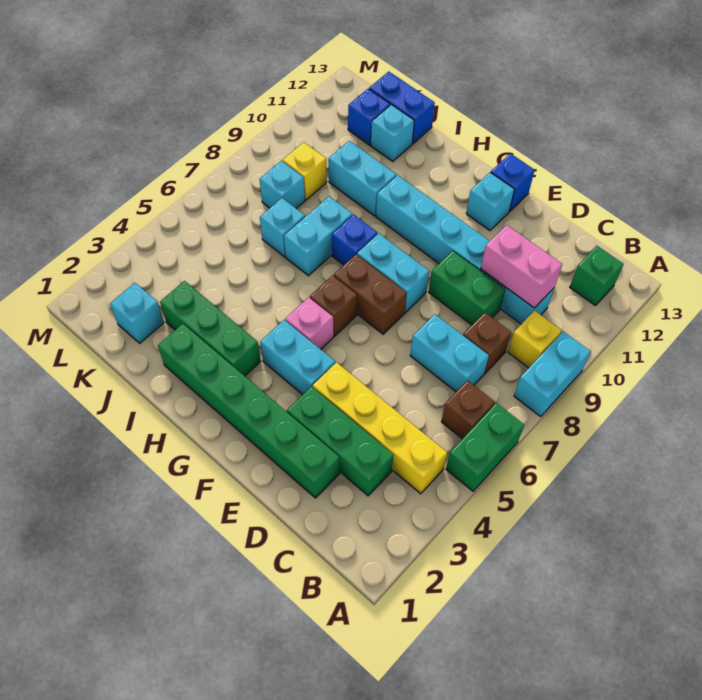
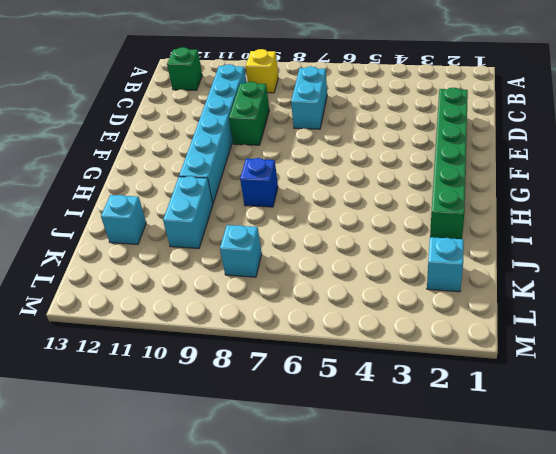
none -> green 1x2 brick [446,403,524,491]
none -> cyan 1x2 brick [514,331,591,417]
none -> yellow 1x4 brick [313,363,447,494]
none -> brown 1x1 brick [441,381,495,439]

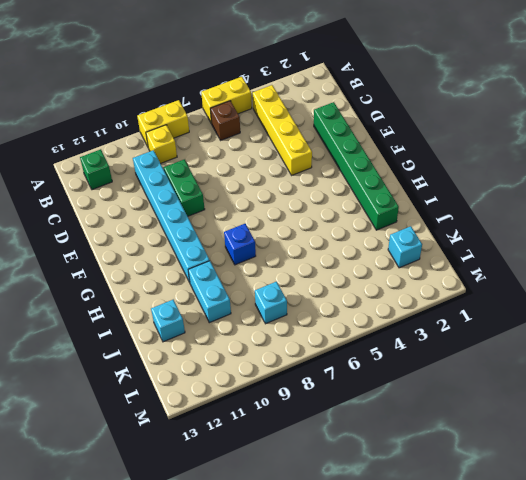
yellow 1x2 brick [201,77,252,124] -> green 1x2 brick [446,403,524,491]
yellow 1x2 brick [137,100,189,147] -> cyan 1x2 brick [514,331,591,417]
none -> green 1x3 brick [287,386,393,496]
none -> cyan 1x2 brick [410,314,489,392]
none -> brown 1x1 brick [463,313,511,374]
none -> cyan 1x2 brick [260,320,335,395]

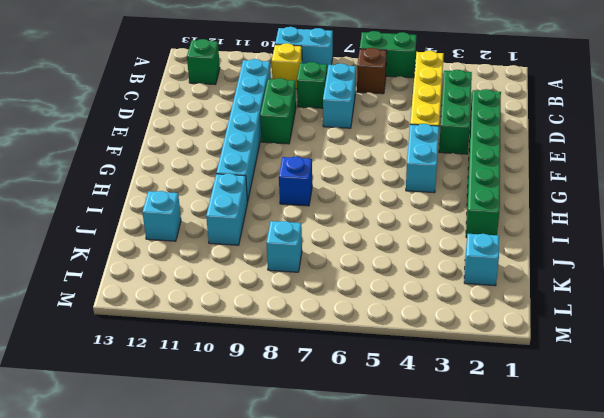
green 1x1 brick [297,62,327,108] -> brown 1x1 brick [463,313,511,374]
none -> brown 1x2 brick [334,254,407,334]
none -> cyan 1x2 brick [357,233,429,313]
none -> cyan 1x1 brick [466,172,514,231]
none -> blue 1x1 brick [491,153,535,211]

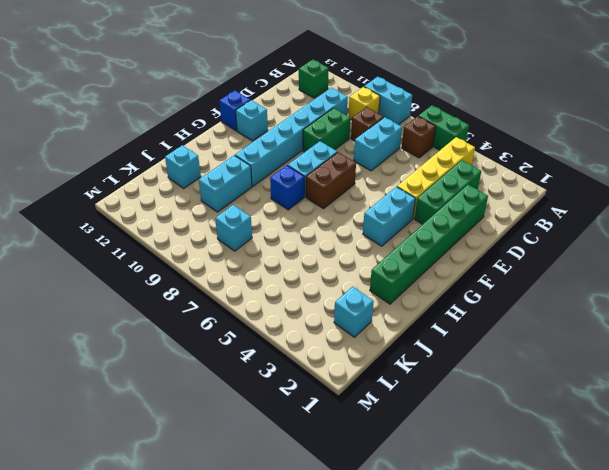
none -> pink 1x1 brick [285,297,334,349]
none -> brown 1x1 brick [310,276,357,336]
none -> green 1x3 brick [160,281,261,376]
none -> cyan 1x2 brick [284,197,352,276]

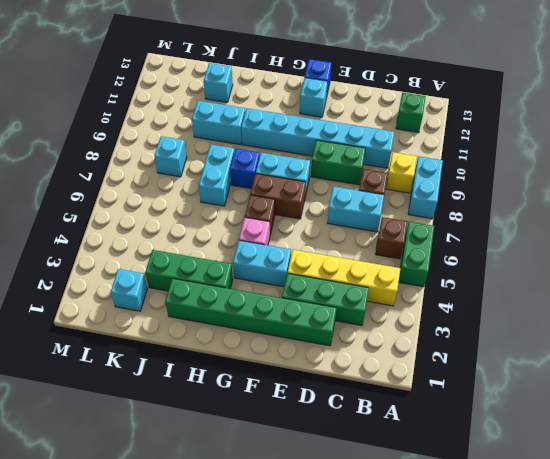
none -> cyan 1x1 brick [260,198,305,257]
none -> blue 1x2 brick [369,72,435,144]
none -> yellow 1x1 brick [282,142,327,200]
none -> blue 1x1 brick [348,89,390,145]

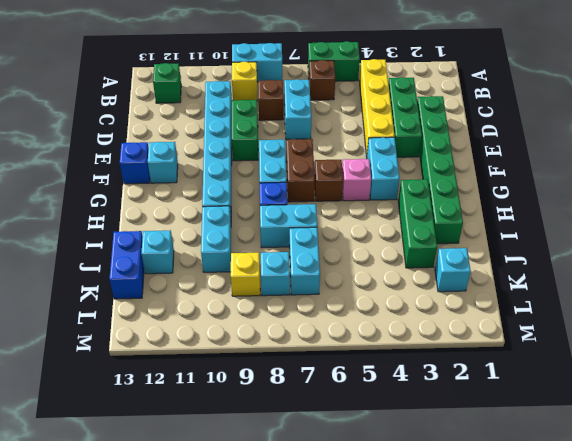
cyan 1x2 brick [289,227,320,295] -> cyan 1x1 brick [260,198,305,257]
none -> blue 1x1 brick [348,89,390,145]
none -> pink 1x2 brick [481,225,562,308]

